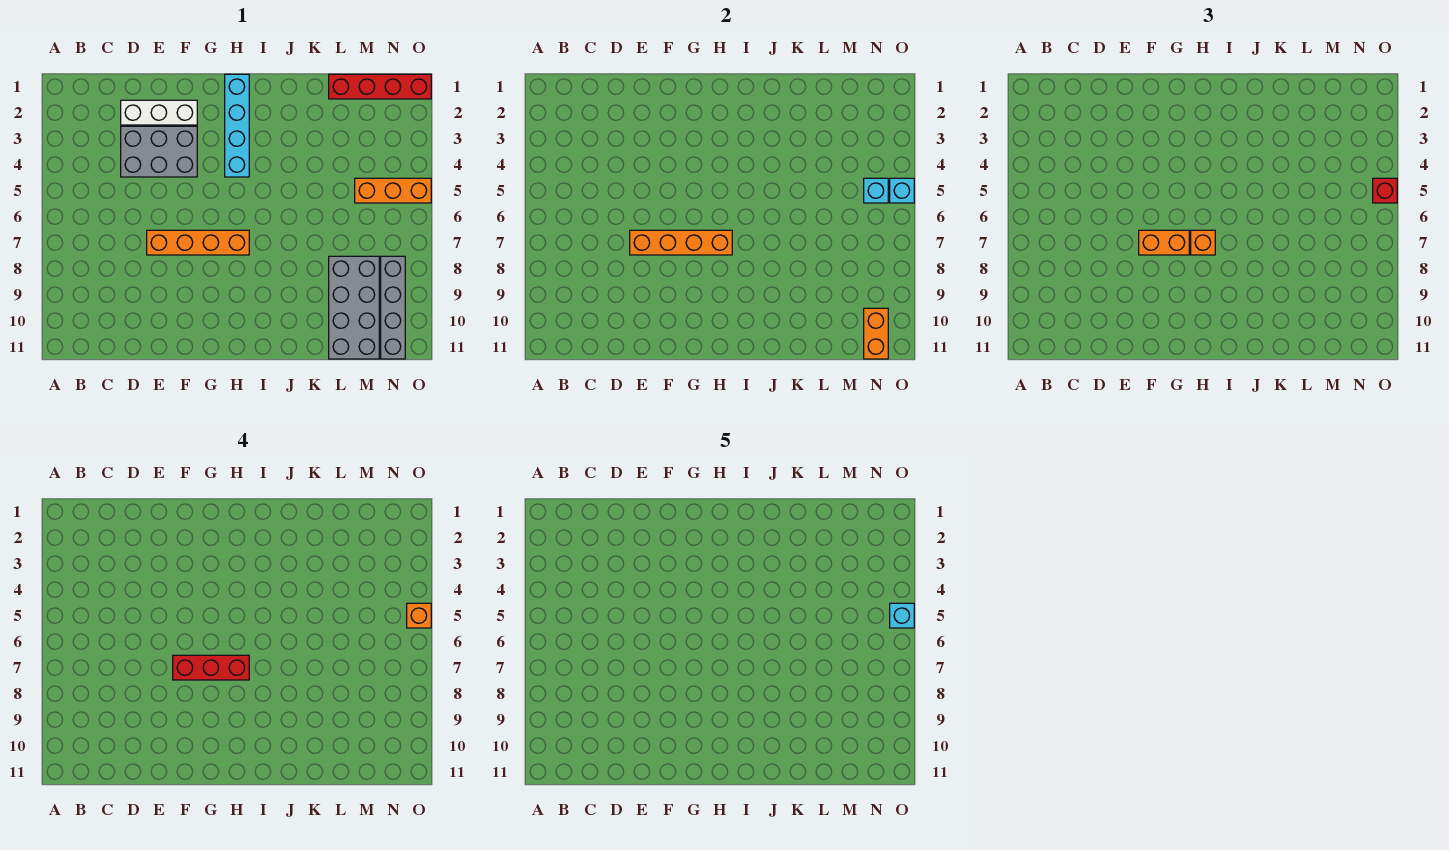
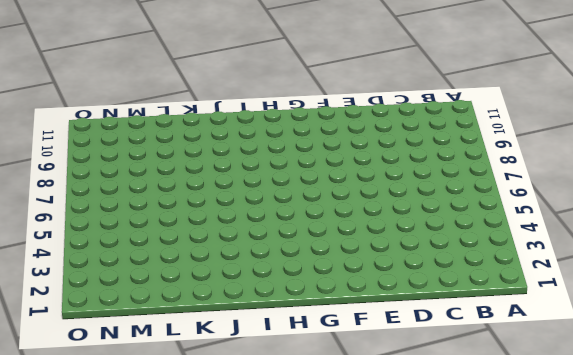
none -> white 1x3 brick [121,100,197,125]
none -> grey 2x3 brick [121,126,197,177]
none -> orange 1x4 brick [147,230,249,255]

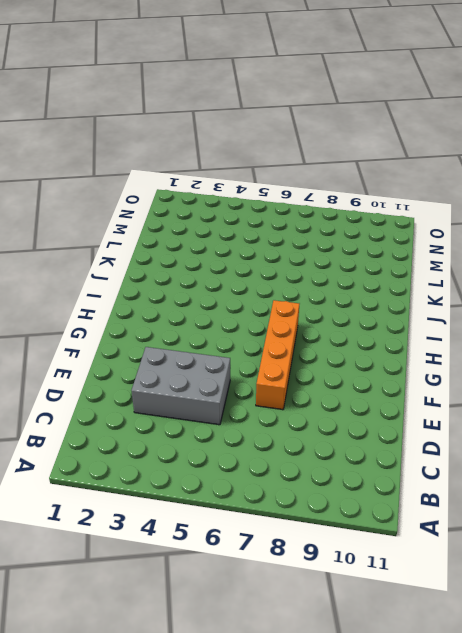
grey 2x3 brick [132,347,230,425] -> grey 2x3 brick turned to [121,126,197,177]
none -> white 1x3 brick [121,100,197,125]
none -> cyan 1x4 brick [225,74,249,177]
none -> red 1x4 brick [329,74,431,99]

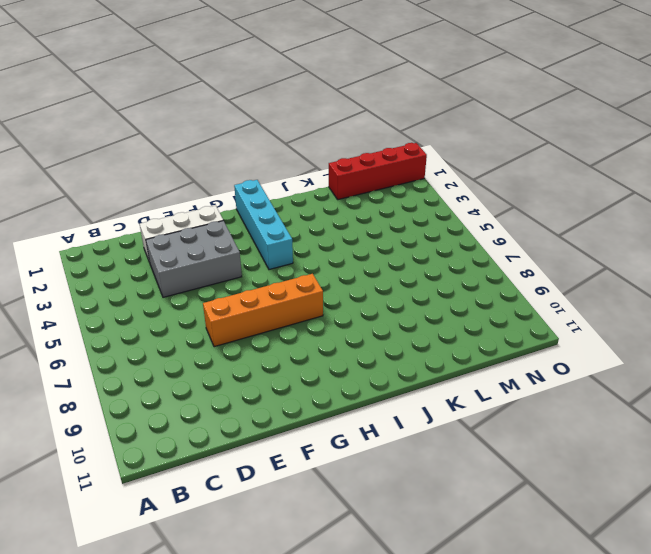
none -> grey 2x4 brick [329,256,379,359]
none -> orange 1x3 brick [355,178,431,203]
none -> grey 1x4 brick [381,256,405,359]

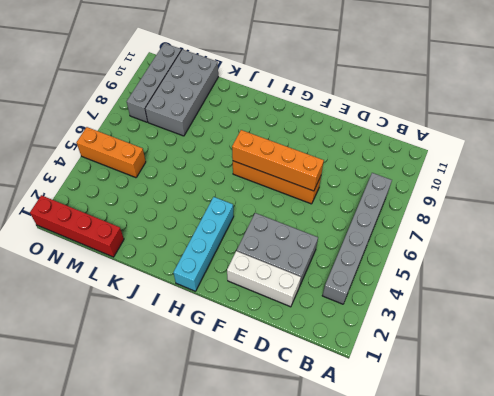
grey 1x6 brick [322,173,392,304] -> none
none -> cyan 1x1 brick [864,178,888,203]
none -> orange 1x2 brick [864,308,888,359]
none -> cyan 1x1 brick [890,178,914,203]

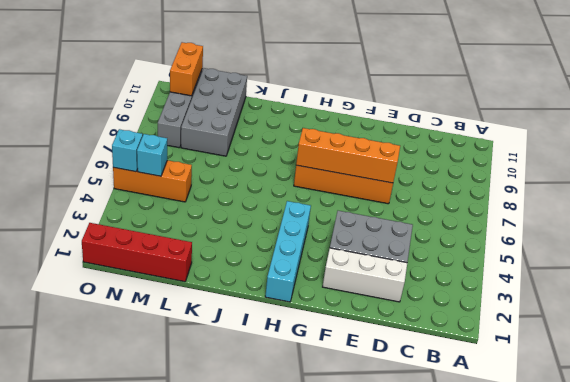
none -> orange 1x2 brick [1139,230,1189,255]
none -> orange 1x1 brick [1191,230,1215,255]
none -> red 1x1 brick [1373,178,1397,203]

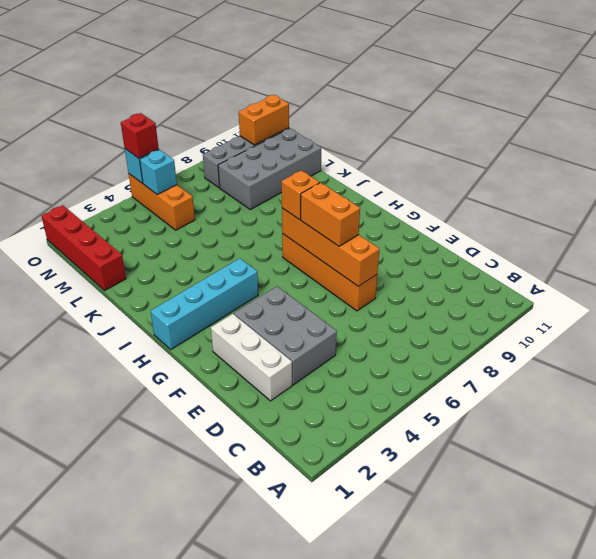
none -> red 1x3 brick [173,655,249,680]
none -> orange 1x1 brick [407,603,431,628]
none -> cyan 1x1 brick [890,603,914,628]

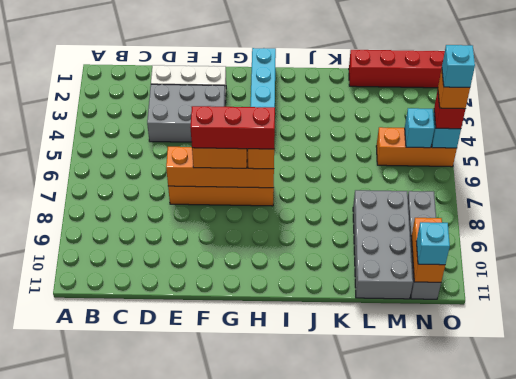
cyan 1x1 brick [416,222,450,265] -> none

